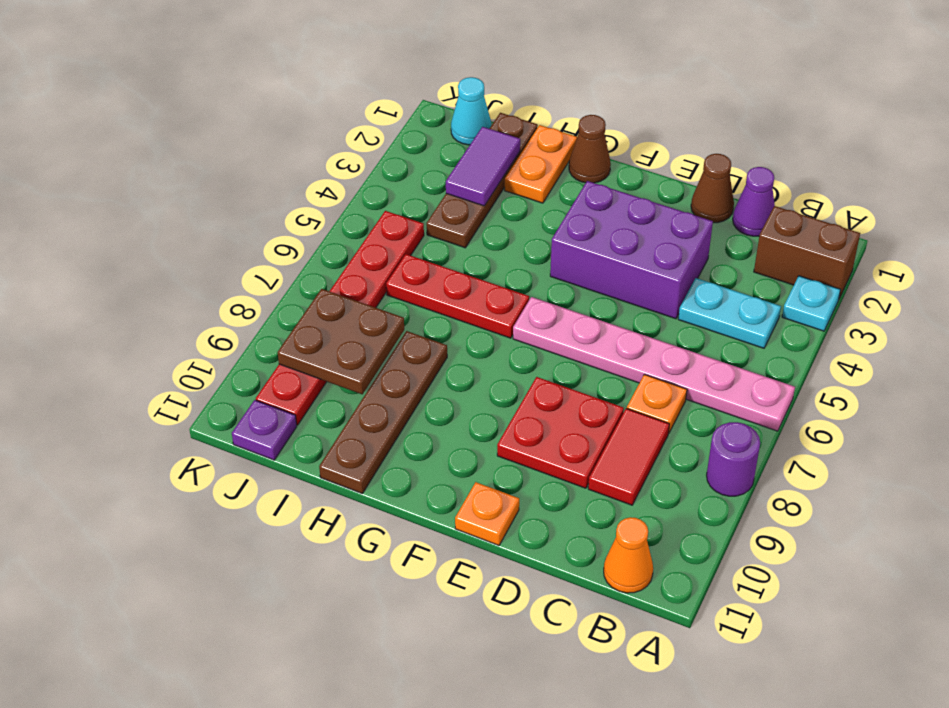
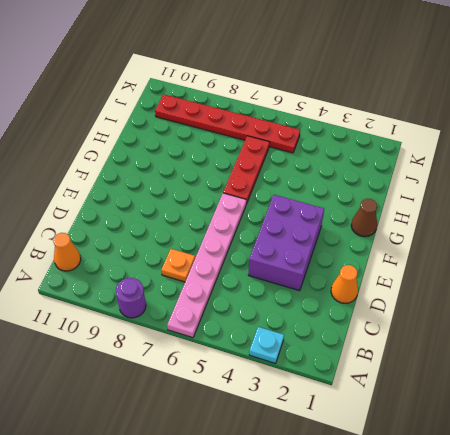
orange 1x1 cone [331,265,358,303] -> brown 1x1 cone [691,154,734,223]
none -> brown 1x2 brick [754,206,860,298]
none -> cyan 1x2 plate [678,278,781,348]
none -> purple 1x1 cone [733,167,775,236]

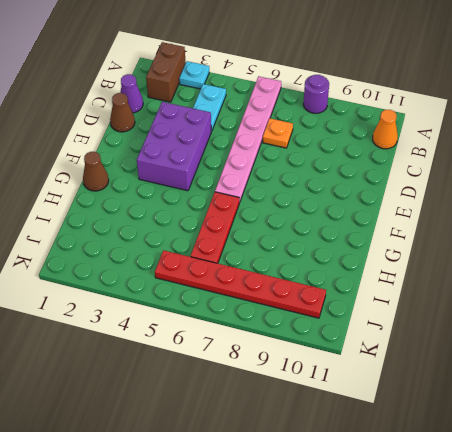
none -> red 1x2 tile [588,408,669,505]
none -> red 2x2 plate [497,377,624,488]
none -> orange 1x1 plate [455,482,519,545]

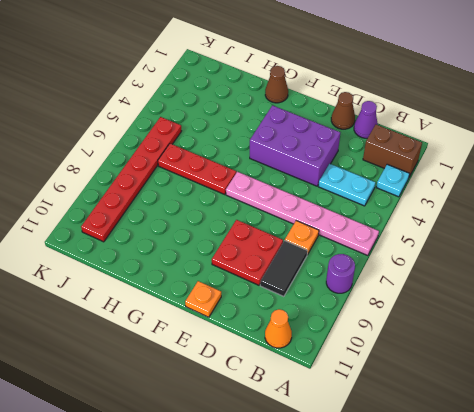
black 1x2 tile [260,240,307,297] -> red 1x2 tile [588,408,669,505]
none -> orange 1x2 plate [505,125,577,203]
none -> brown 1x4 plate [319,331,447,493]
none -> brown 1x4 plate [427,113,538,248]

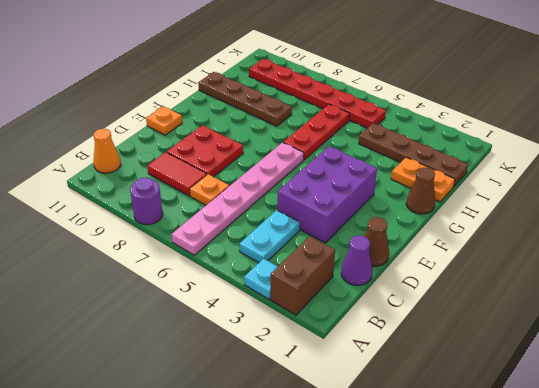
none -> cyan 1x1 cone [451,77,491,145]
none -> purple 1x1 plate [232,400,297,460]
none -> purple 1x2 tile [446,127,520,206]

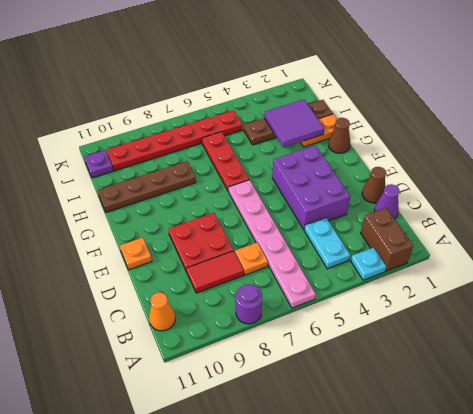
purple 2x2 tile [264,99,324,148] -> purple 1x2 tile [446,127,520,206]
none -> cyan 1x1 cone [451,77,491,145]
none -> brown 2x2 plate [278,289,404,394]

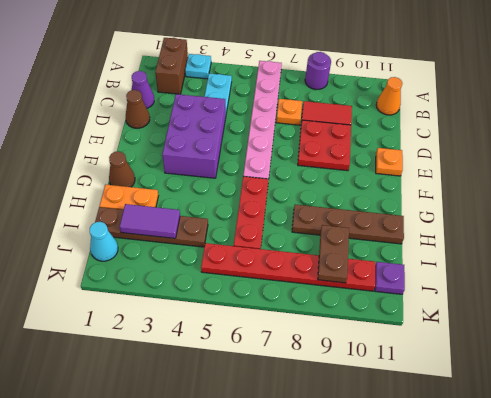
brown 1x2 plate [318,225,349,283] -> brown 2x2 plate [278,289,404,394]

